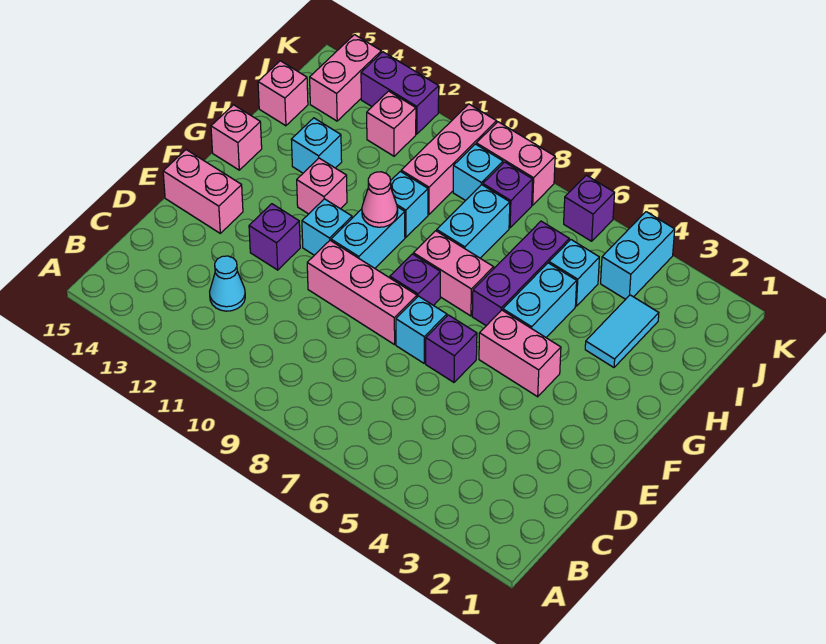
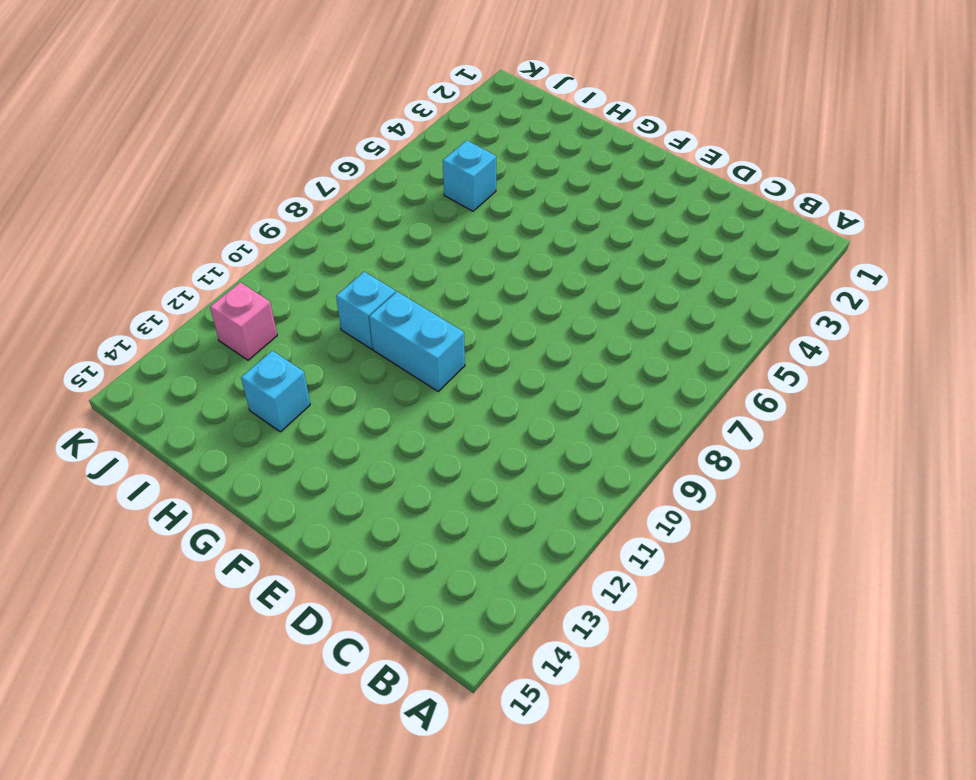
none -> cyan 1x1 cone [210,256,245,311]
none -> purple 1x1 brick [426,315,477,382]
none -> cyan 1x1 brick [396,296,447,363]
none -> pink 1x3 brick [307,241,417,345]

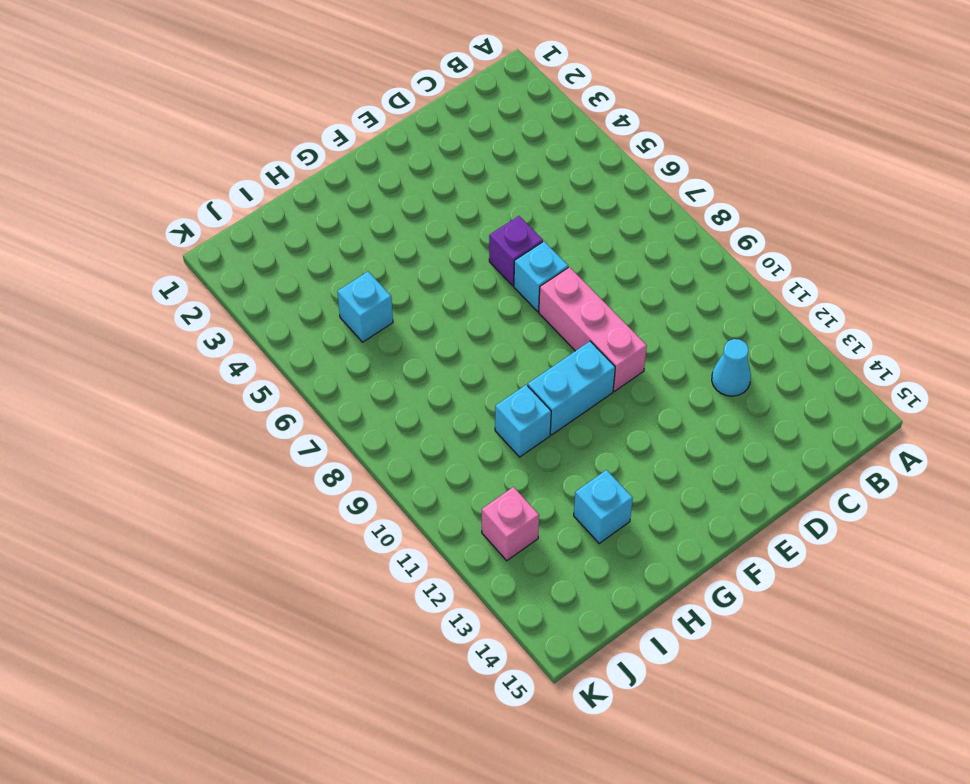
none -> purple 1x1 brick [249,204,300,270]
none -> pink 1x2 brick [163,150,243,233]
none -> pink 1x2 brick [479,310,561,397]
none -> purple 1x1 brick [390,254,440,306]

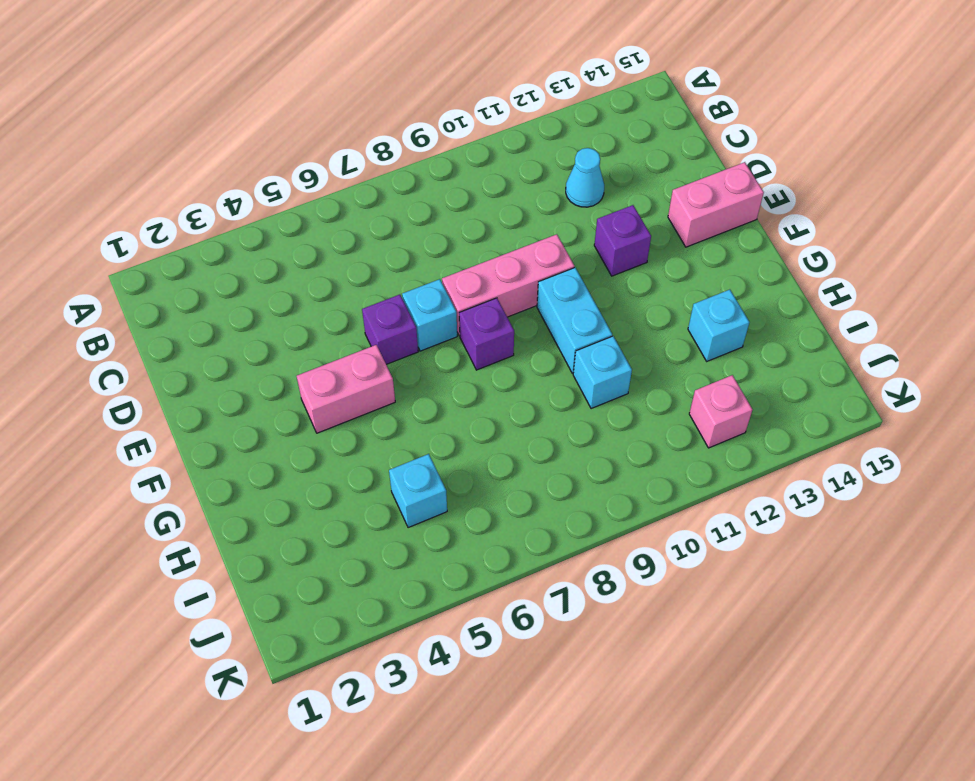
none -> cyan 1x1 brick [302,199,352,255]
none -> cyan 1x2 brick [503,263,577,337]
none -> purple 1x3 brick [472,221,569,326]
none -> pink 1x2 brick [413,231,494,316]

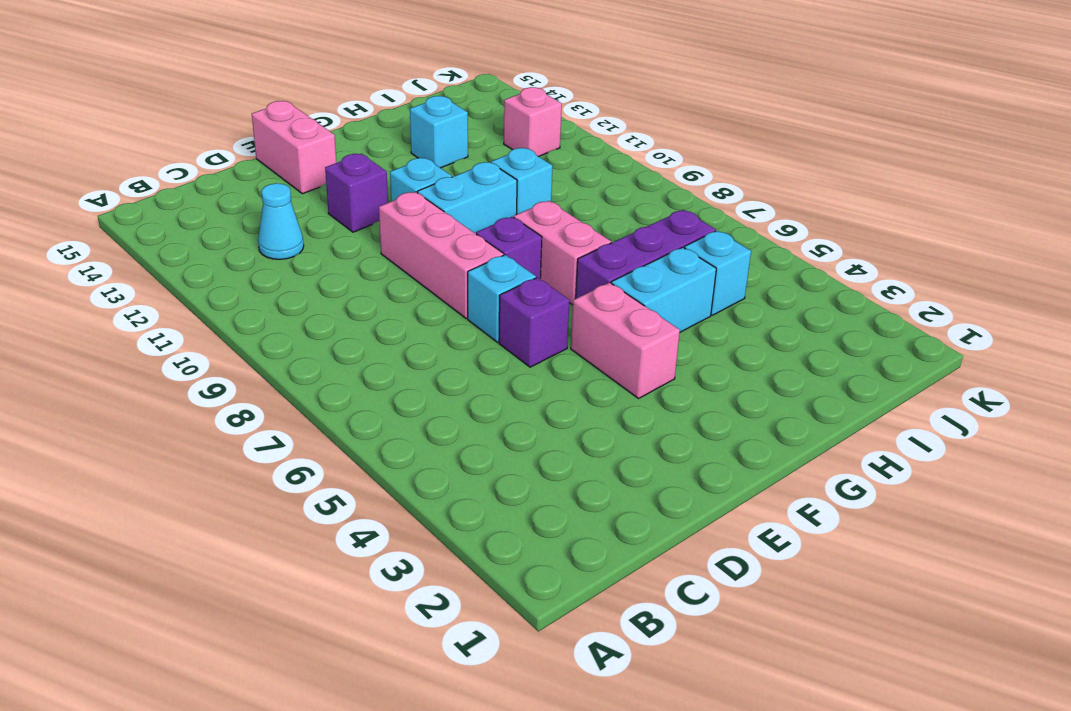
none -> pink 1x1 brick [297,158,347,214]
none -> pink 1x1 brick [211,105,262,170]
none -> cyan 1x2 tile [585,295,659,367]
none -> cyan 1x2 brick [437,185,510,258]

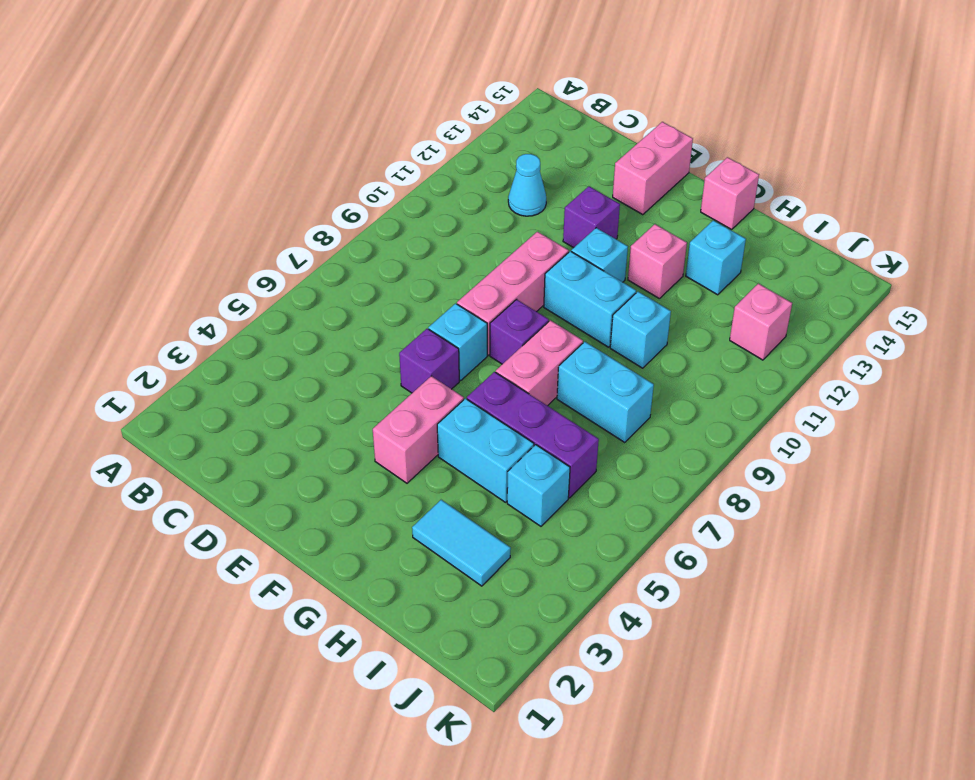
none -> pink 1x3 brick [401,104,497,215]
none -> pink 1x1 brick [258,61,308,126]
none -> cyan 1x2 brick [601,212,675,299]
none -> purple 1x1 brick [483,162,533,228]

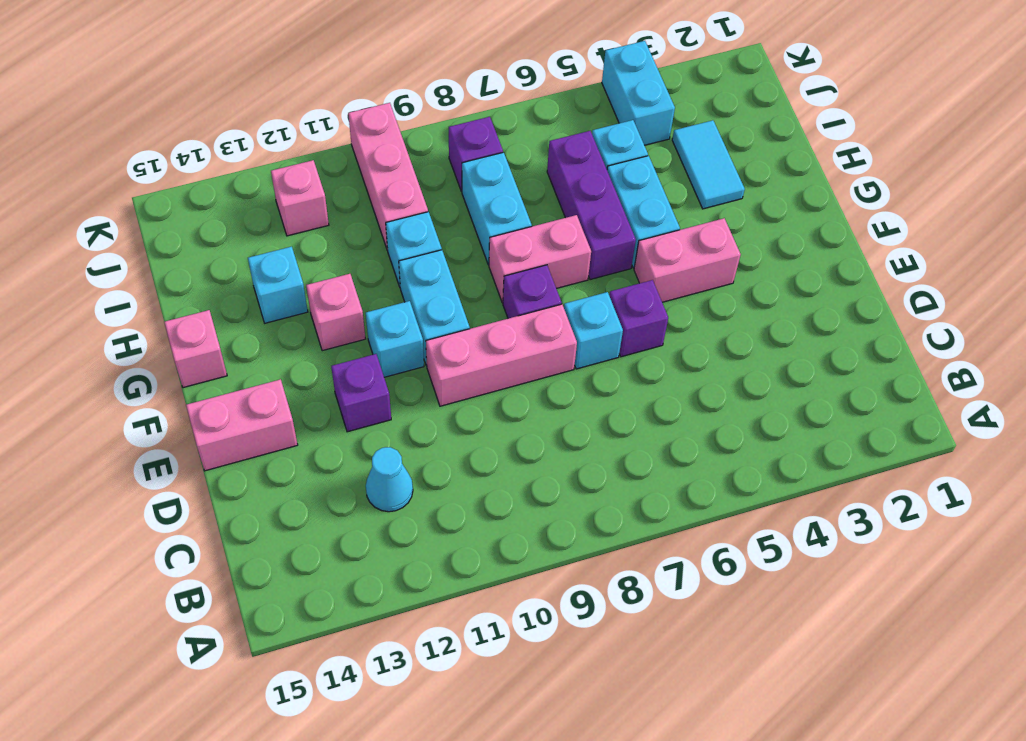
none -> pink 1x1 brick [258,61,308,126]
none -> cyan 1x1 brick [453,144,503,201]
none -> pink 1x2 brick [310,35,381,121]
none -> purple 1x1 brick [564,175,614,241]

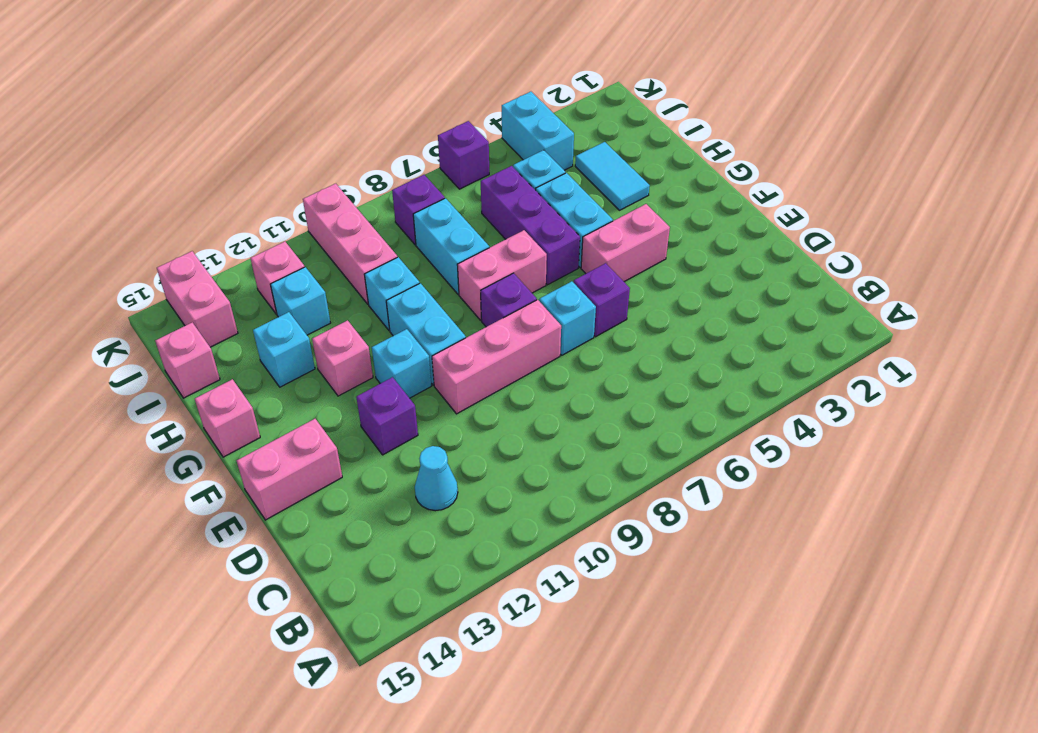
cyan 1x1 brick [270,267,330,335] -> cyan 1x1 brick moved to [453,144,503,201]
none -> pink 1x2 brick [476,122,555,205]
none -> purple 1x2 brick [361,52,439,134]
none -> pink 1x1 cone [362,172,398,227]

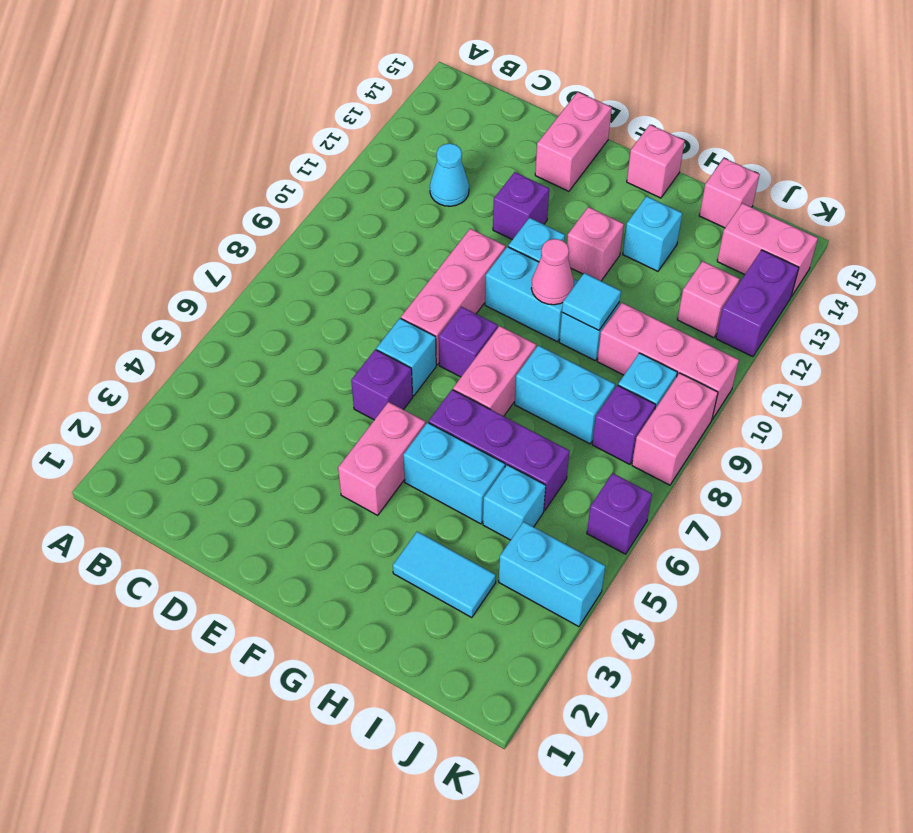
cyan 1x1 tile [562,273,621,330] -> none

